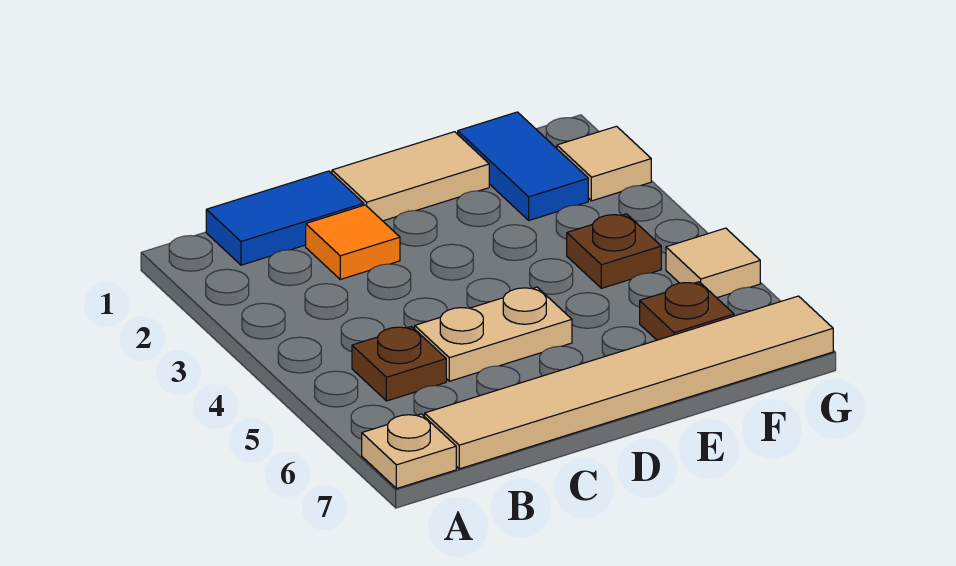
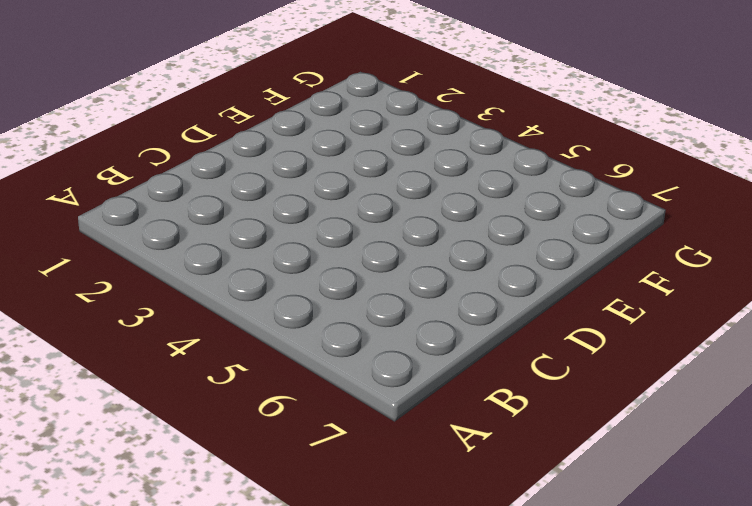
none -> tan 1x1 plate [362,414,456,489]
none -> blue 1x2 tile [206,171,364,265]
none -> brown 1x1 plate [352,327,446,401]

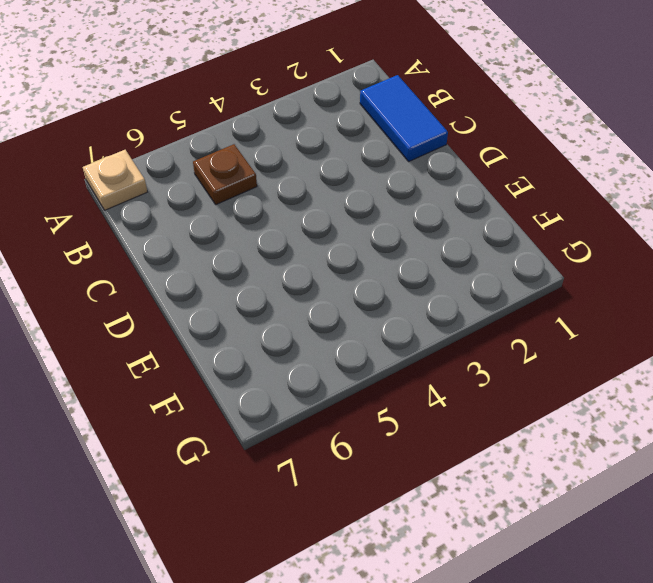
none -> tan 1x6 tile [425,296,833,469]
none -> orange 1x1 tile [306,205,400,279]
none -> tan 1x2 plate [415,287,572,381]

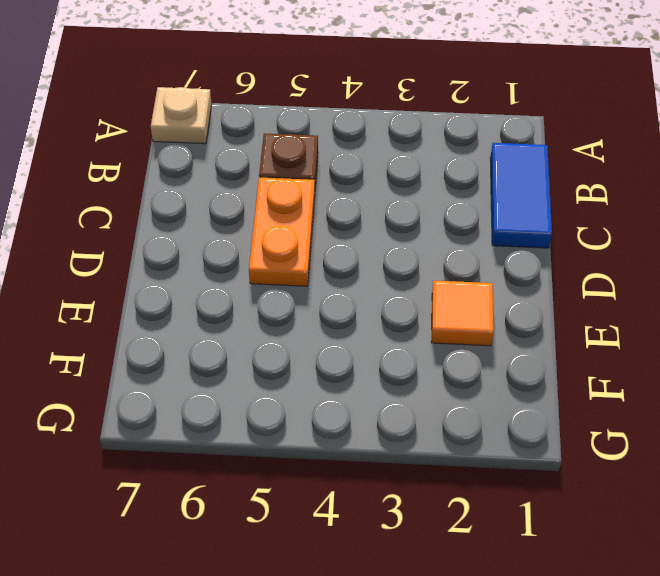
orange 1x2 plate [249,177,315,286] -> tan 1x2 plate [415,287,572,381]
orange 1x1 tile [431,281,494,346] -> orange 1x1 tile moved to [306,205,400,279]
none -> tan 1x6 tile [425,296,833,469]
none -> tan 1x2 tile [332,132,489,221]
none -> blue 1x2 tile [458,112,588,220]

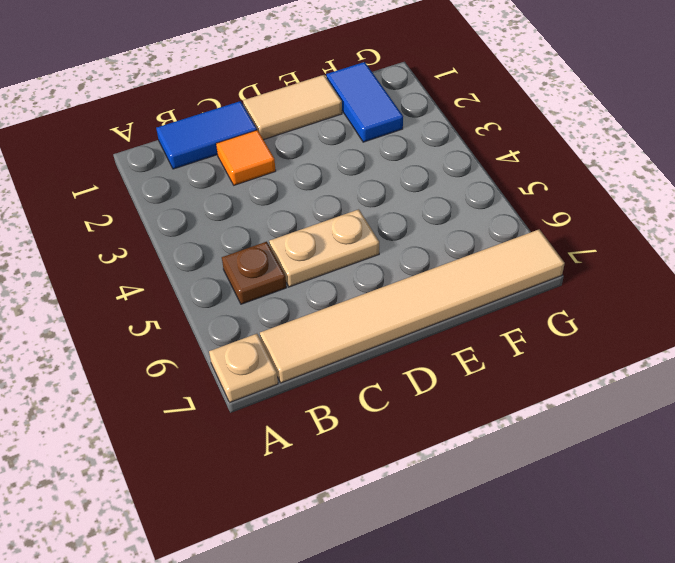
none -> brown 1x1 plate [567,214,661,288]
none -> brown 1x1 plate [640,282,734,340]
none -> tan 1x1 tile [557,126,651,201]

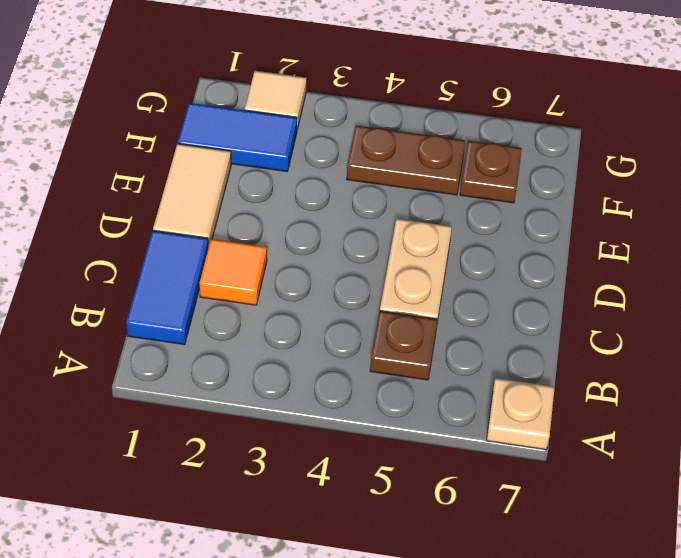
brown 1x2 plate [347,126,465,195] -> brown 1x1 plate [567,214,661,288]
none -> tan 1x6 tile [425,296,833,469]
none -> tan 1x1 tile [666,228,760,298]

